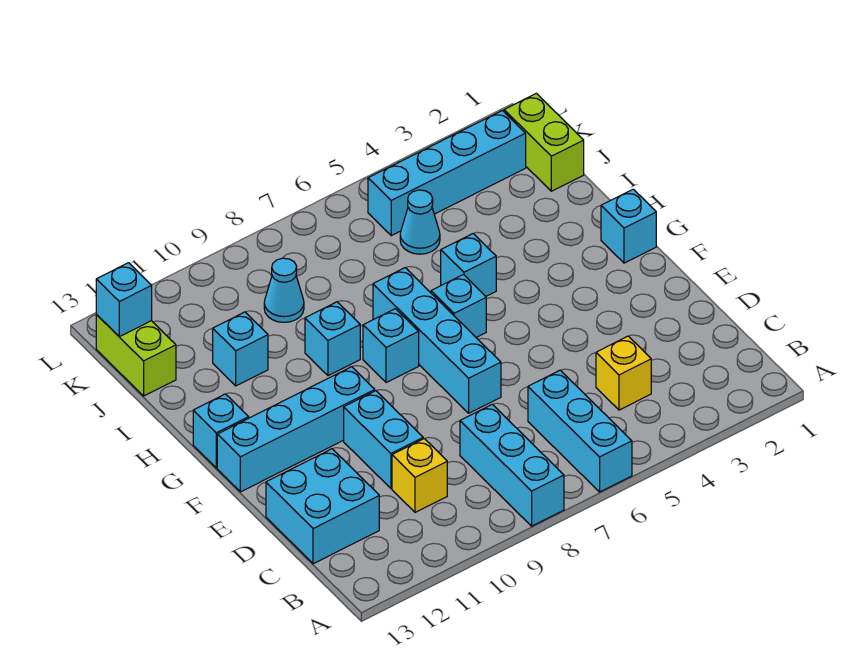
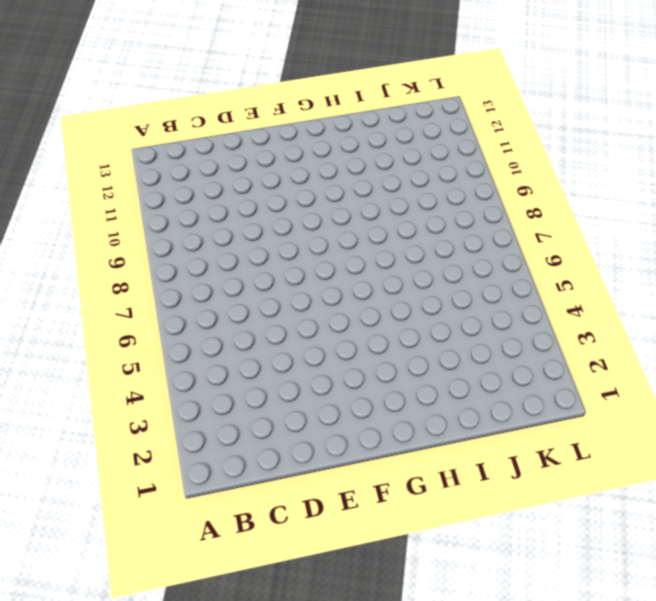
none -> cyan 1x3 brick [528,370,632,492]
none -> cyan 1x3 brick [460,404,564,526]
none -> yellow 1x1 brick [596,336,651,410]

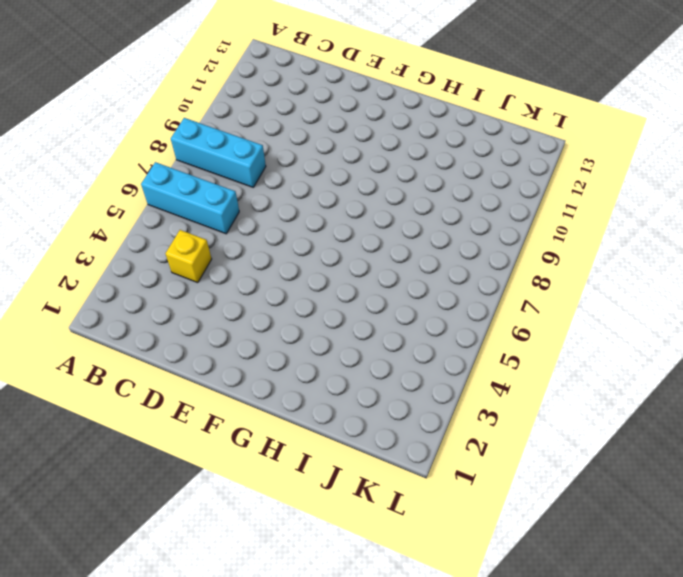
none -> yellow 1x1 brick [392,439,447,512]
none -> cyan 2x2 brick [266,449,379,564]
none -> cyan 1x2 brick [344,391,423,488]

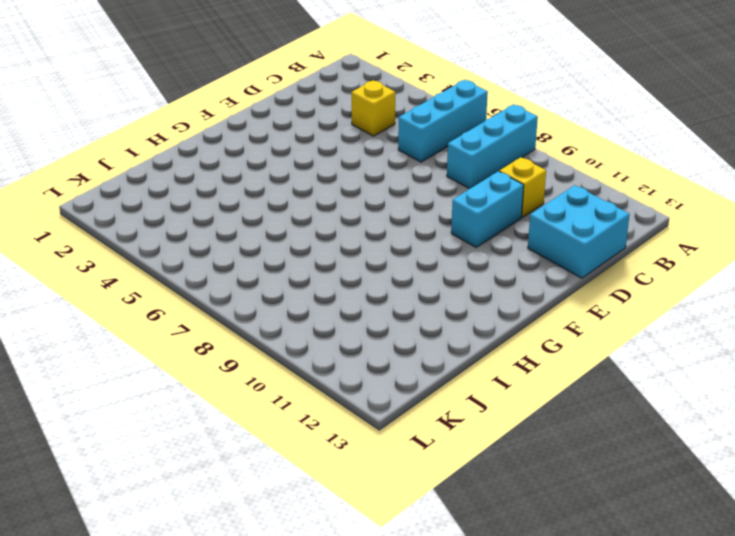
none -> cyan 1x4 brick [373,268,501,413]
none -> cyan 1x4 brick [217,367,375,492]
none -> cyan 1x1 brick [601,189,656,263]

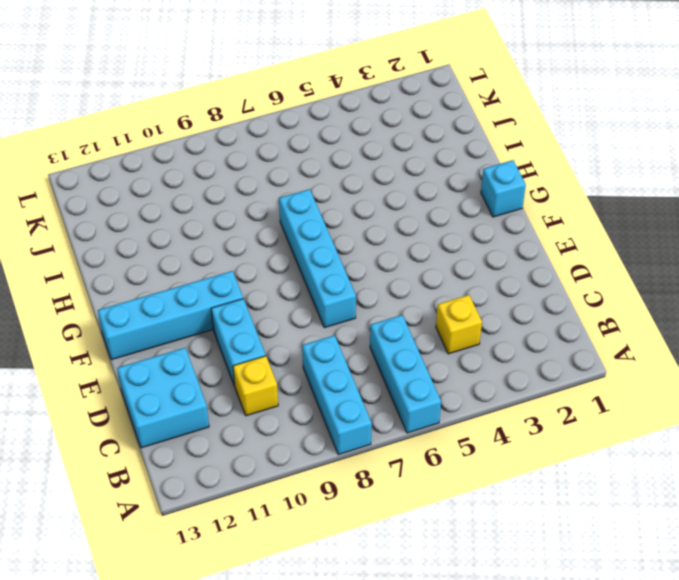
none -> cyan 1x1 brick [431,275,486,337]
none -> cyan 1x1 brick [363,309,419,383]
none -> cyan 1x1 brick [193,394,249,468]

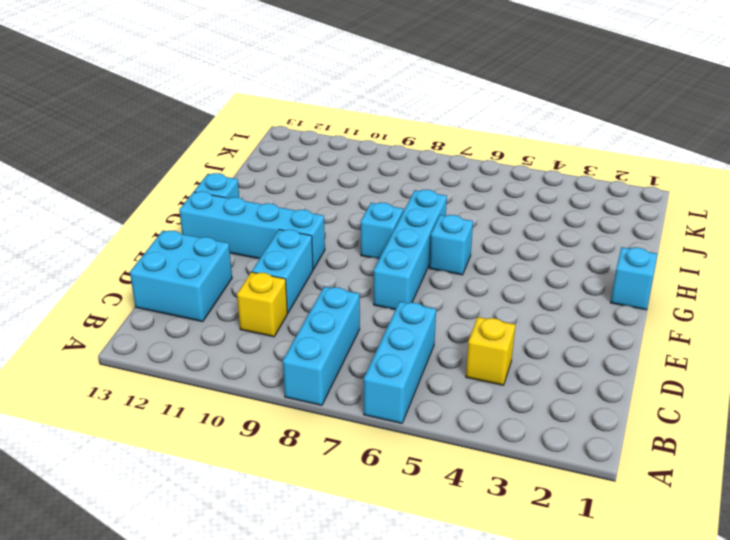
none -> cyan 1x1 brick [441,234,496,296]
none -> cyan 1x1 brick [305,302,360,376]
none -> cyan 1x1 brick [213,312,268,386]

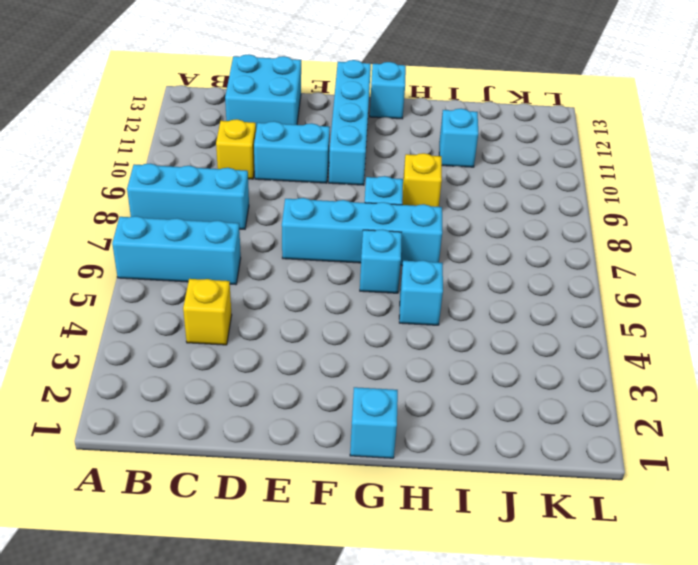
yellow 1x1 brick [402,153,442,207] -> cyan 1x1 brick [305,302,360,376]
none -> lime 1x2 brick [504,93,584,191]
none -> cyan 1x1 cone [400,190,440,254]
none -> cyan 1x1 cone [264,258,304,322]

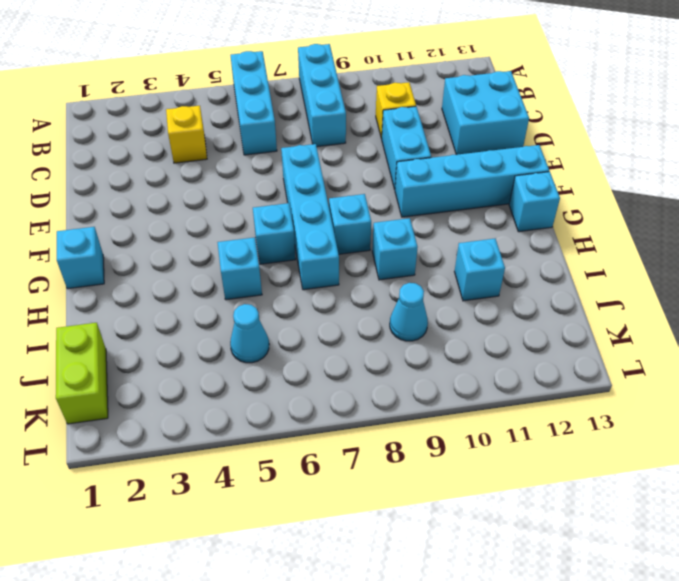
none -> lime 1x2 brick [96,315,176,396]
none -> cyan 1x4 brick [368,110,526,236]
none -> cyan 1x1 brick [96,263,152,337]

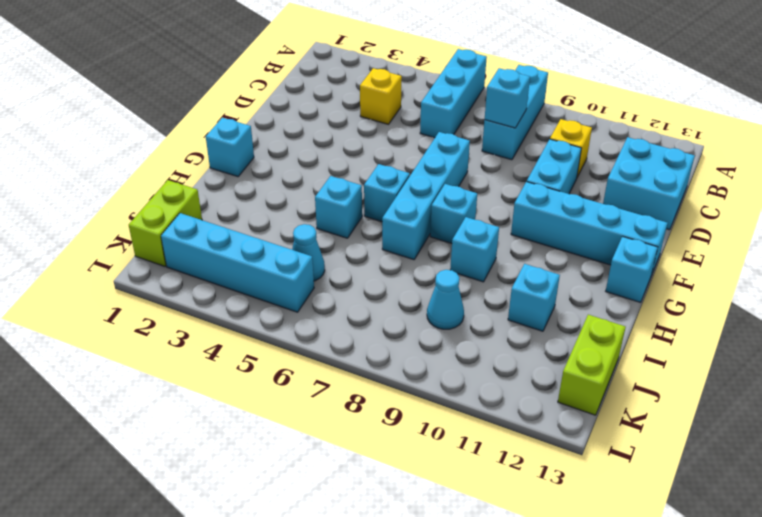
cyan 1x1 brick [485,68,530,128] -> cyan 1x1 brick moved to [96,263,152,337]

